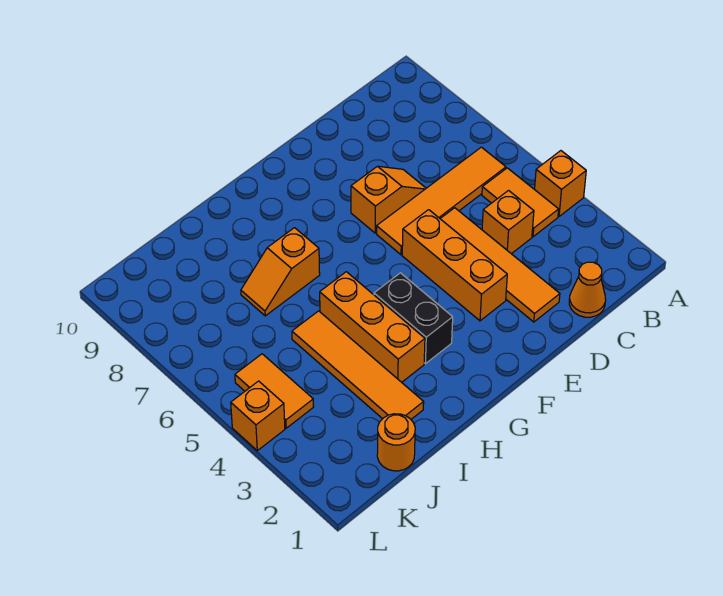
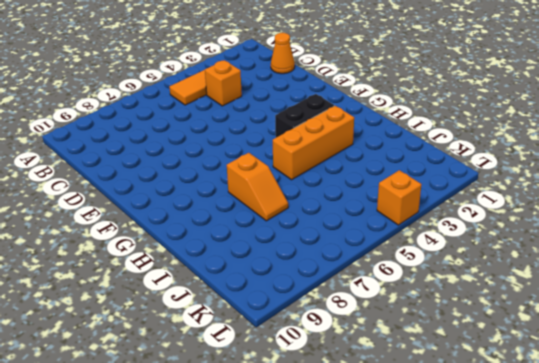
none -> orange 1x1 brick [535,151,586,216]
none -> orange 1x4 tile [377,147,506,255]
none -> orange 1x4 tile [440,208,560,322]

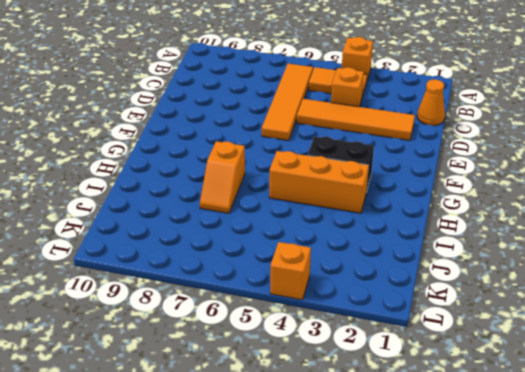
none -> orange 1x2 slope [351,166,426,233]
none -> orange 1x3 brick [402,210,507,321]
none -> orange 1x4 tile [292,311,424,419]

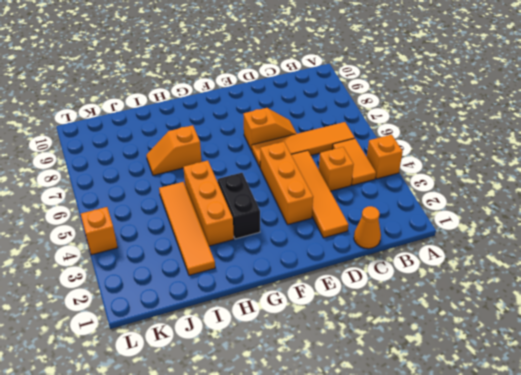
none -> orange 1x1 round brick [377,414,415,471]
none -> orange 1x2 tile [235,354,313,428]

